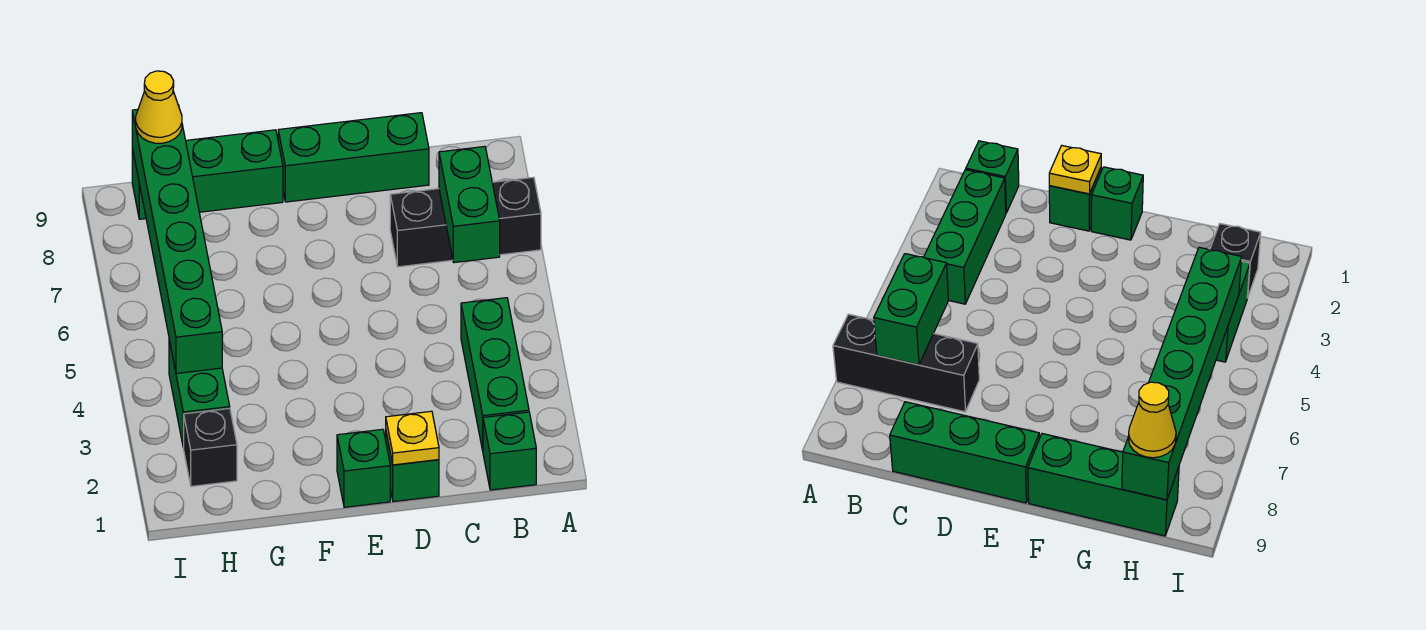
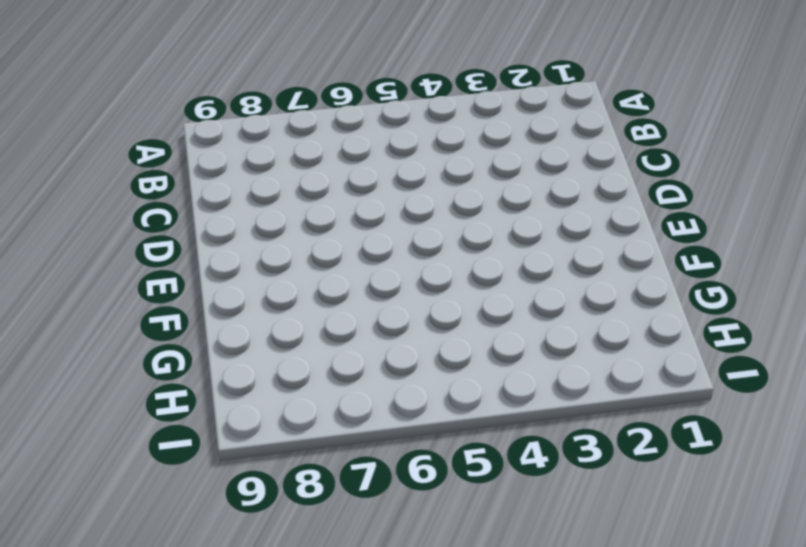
none -> black 1x3 brick [390,177,541,267]
none -> green 1x1 brick [483,412,536,490]
none -> green 1x3 brick [461,298,529,450]

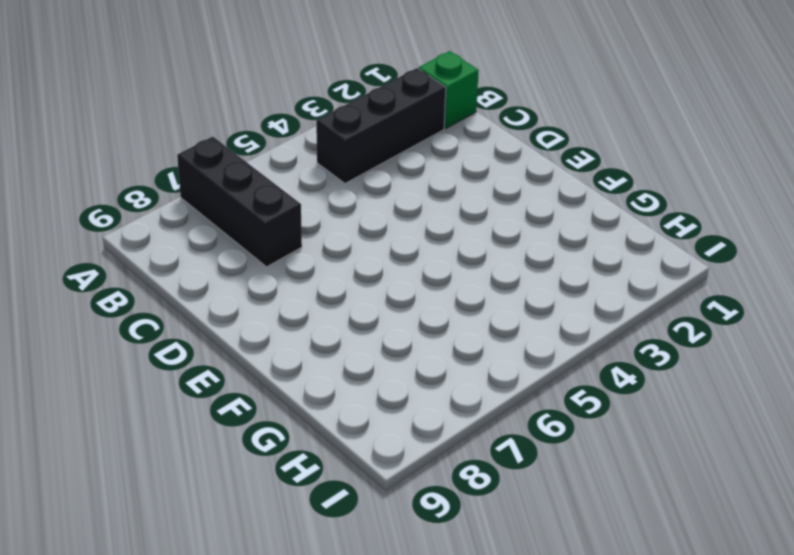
black 1x3 brick [316,68,446,183] -> green 1x3 brick [461,298,529,450]
none -> green 1x3 brick [278,113,429,202]
none -> green 1x1 brick [386,433,439,502]
none -> green 1x1 brick [337,429,390,507]

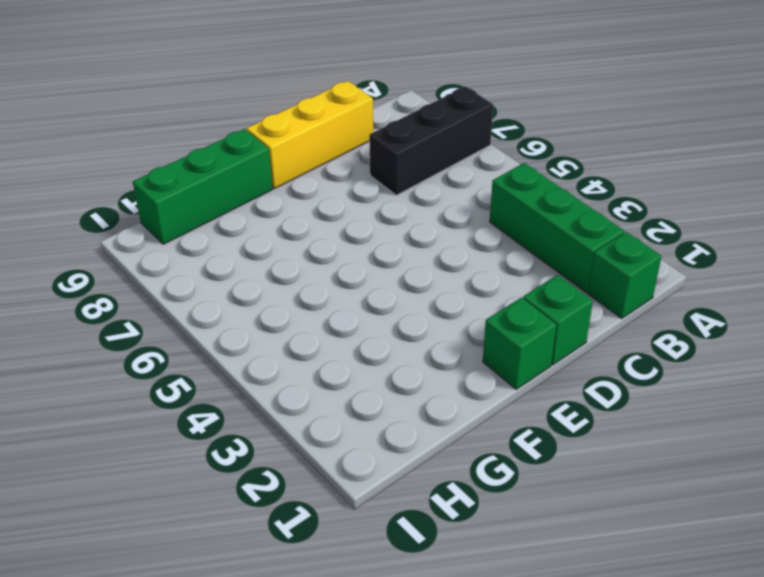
yellow 1x3 brick [246,81,373,189] -> green 1x3 brick [278,113,429,202]
none -> black 1x1 brick [184,408,237,486]
none -> green 1x2 brick [169,340,230,448]
none -> green 1x2 brick [439,146,500,263]

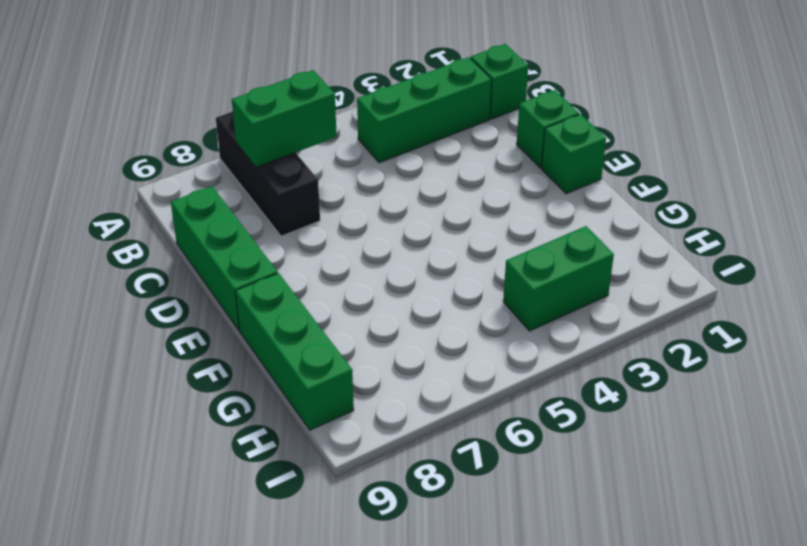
none -> black 1x1 brick [184,408,237,486]
none -> yellow 1x1 plate [386,411,439,465]
none -> green 1x6 brick [132,109,222,373]

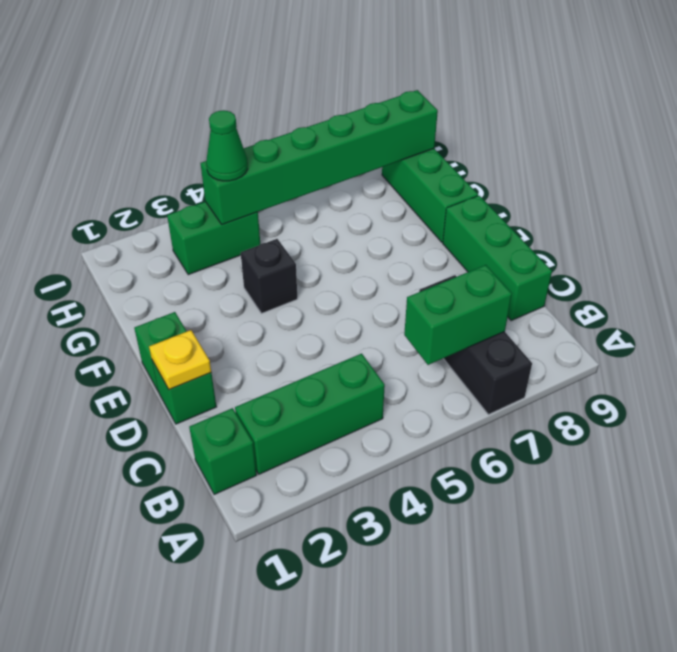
black 1x1 brick [241,239,297,313] -> black 1x1 brick moved to [184,408,237,486]
green 1x1 cone [206,110,248,181] -> none
none -> yellow 1x1 cone [136,71,182,143]

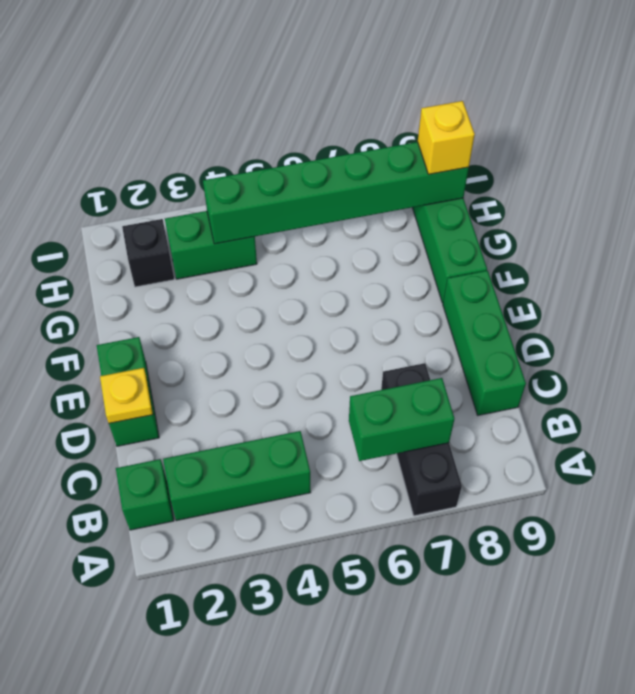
yellow 1x1 brick [418,101,475,174] -> yellow 1x1 cone [136,71,182,143]

